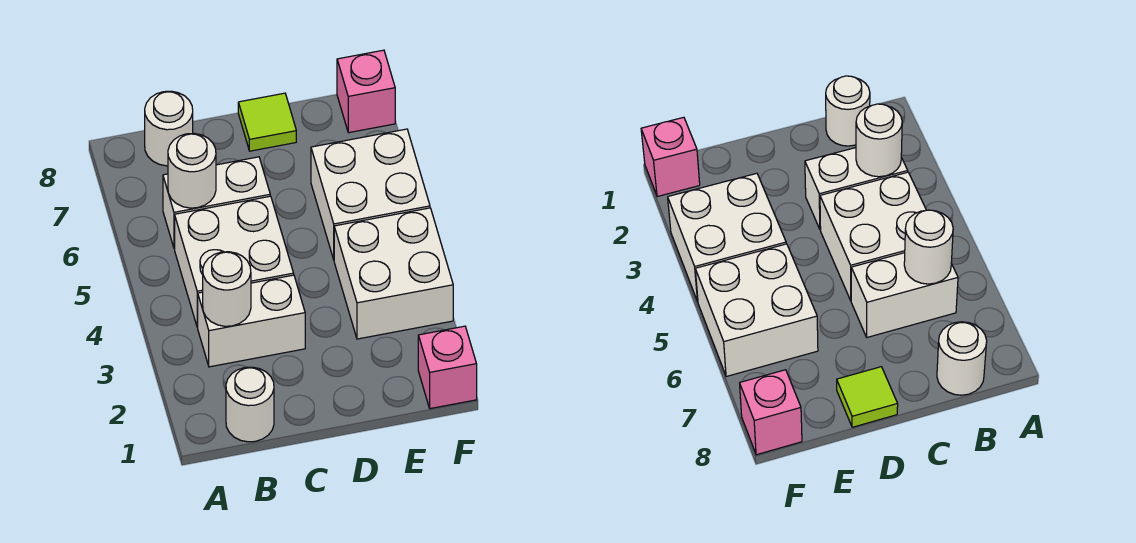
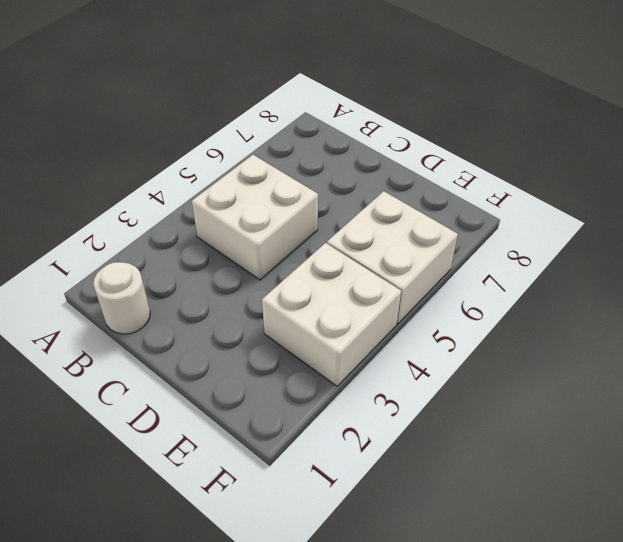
none -> white 1x2 brick [198,275,305,367]
none -> white 1x2 brick [163,157,270,249]
none -> white 1x1 round brick [145,91,193,166]

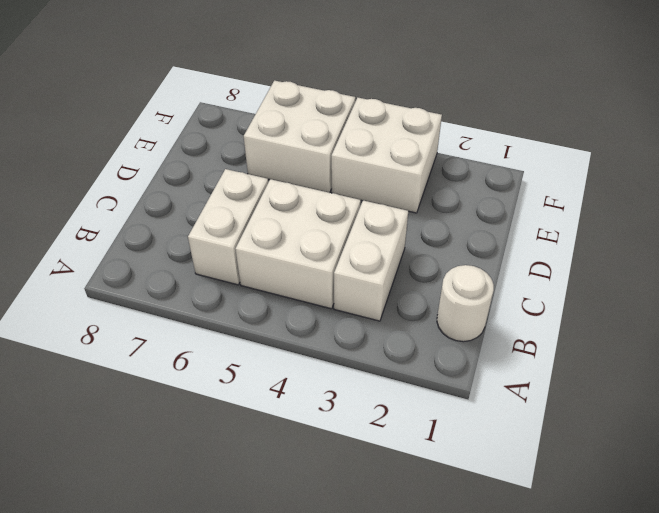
none -> white 1x1 round brick [145,91,193,166]
none -> lime 1x1 tile [238,93,296,151]
none -> pink 1x1 brick [418,326,477,409]

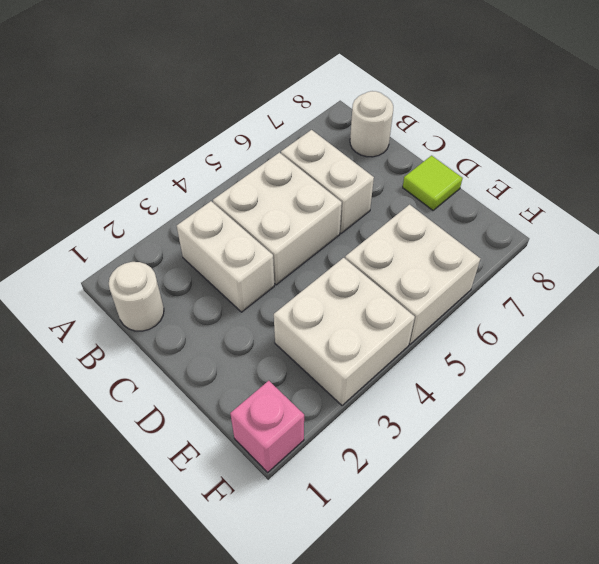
none -> pink 1x1 brick [337,50,395,133]
none -> white 1x1 round brick [203,252,251,326]
none -> white 1x1 round brick [168,133,216,208]

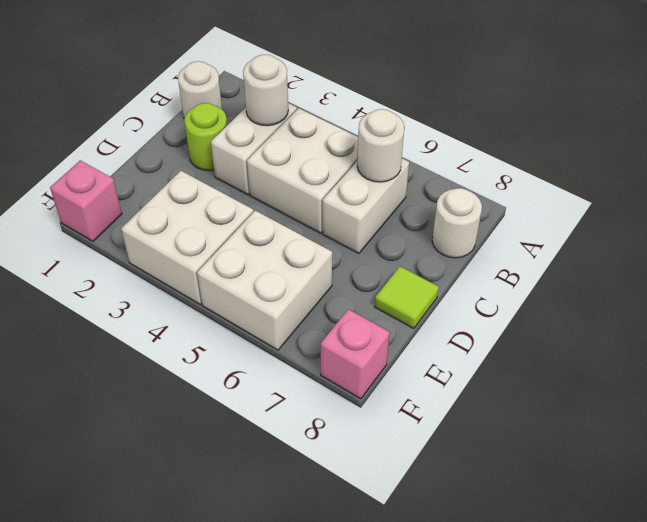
lime 1x1 round brick [184,103,227,171] -> none

